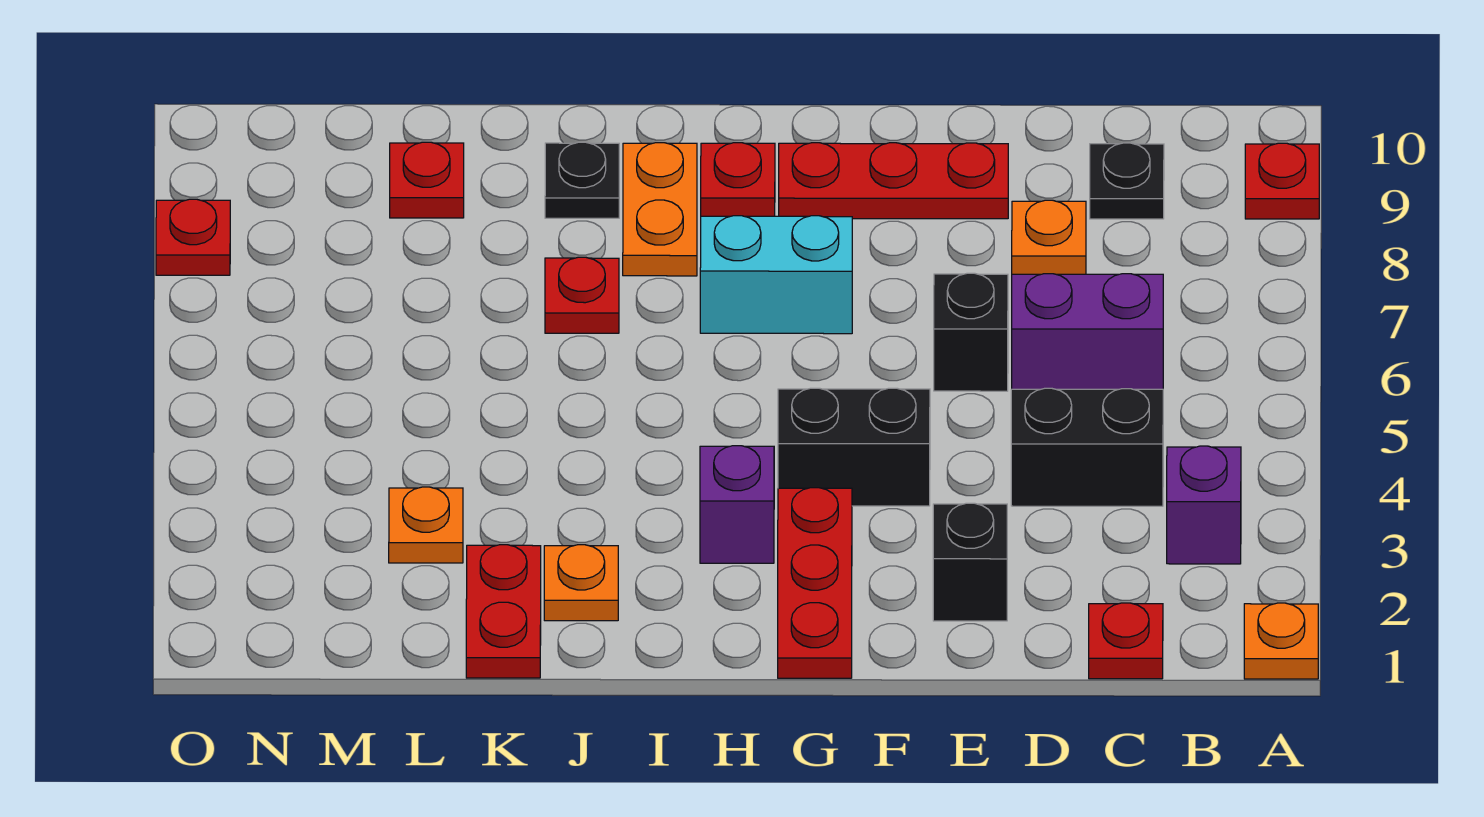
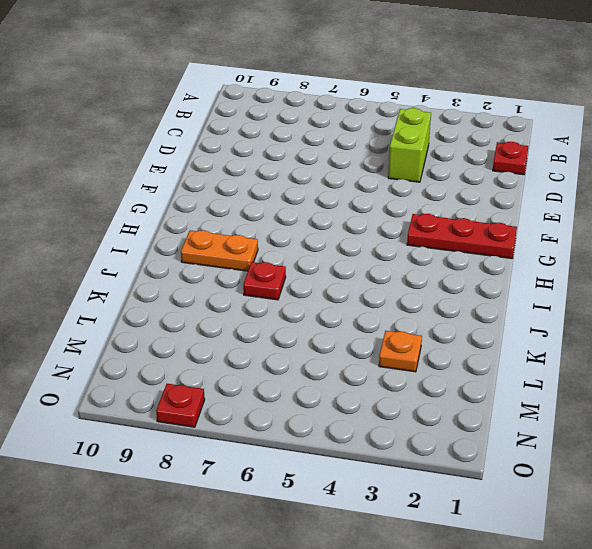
lime 1x2 brick [388,108,431,182] -> black 1x2 brick [1011,388,1163,506]
none -> orange 1x1 plate [1244,603,1318,679]
none -> red 1x1 plate [1245,143,1319,219]
none -> purple 1x1 brick [1167,446,1241,564]

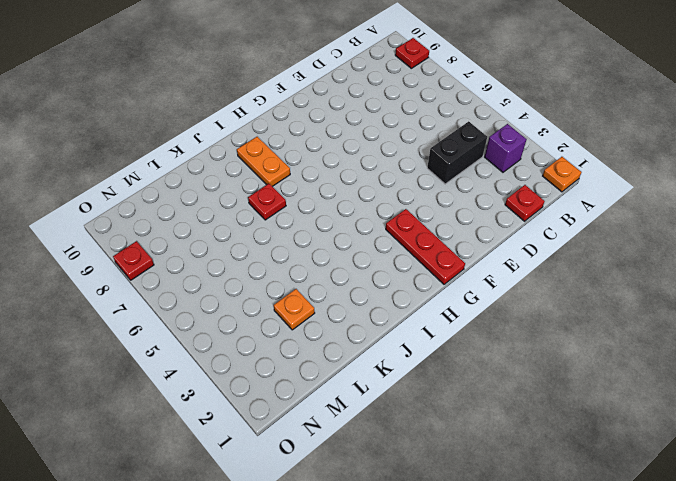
none -> purple 1x2 brick [1012,274,1163,389]
none -> black 1x1 plate [1090,143,1164,219]
none -> orange 1x1 plate [1012,200,1086,274]

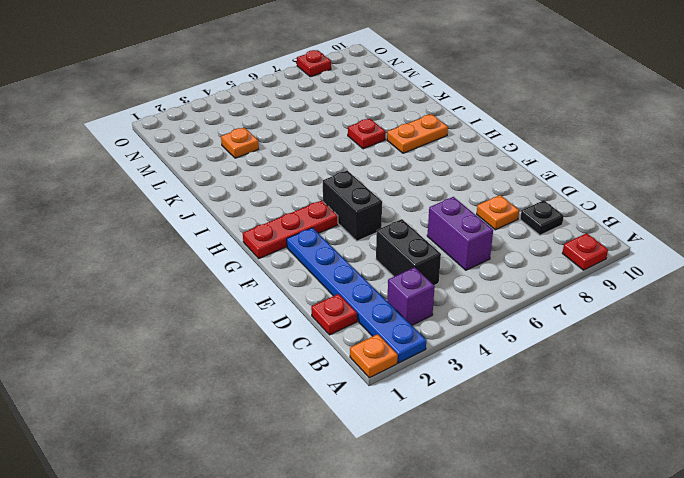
blue 1x6 plate [287,228,426,363] -> black 1x1 brick [933,503,1007,621]
none -> black 1x1 brick [934,273,1008,391]
none -> red 1x3 plate [779,143,1008,219]
none -> cyan 1x2 brick [700,216,852,334]

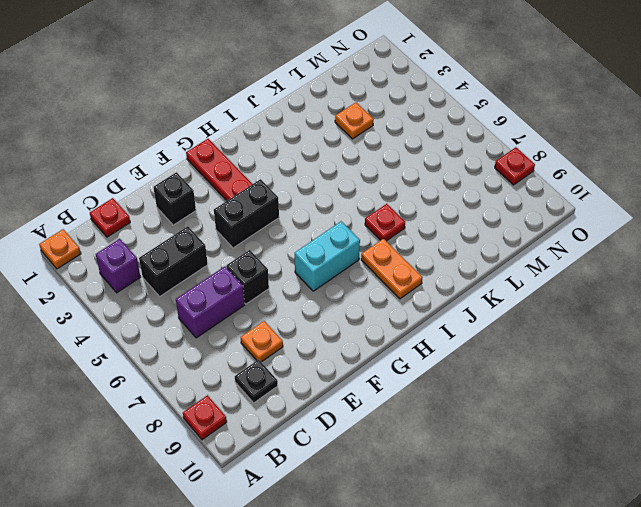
none -> red 1x3 plate [779,143,1008,219]
none -> purple 1x1 brick [700,446,774,563]
none -> red 1x1 plate [701,143,775,216]

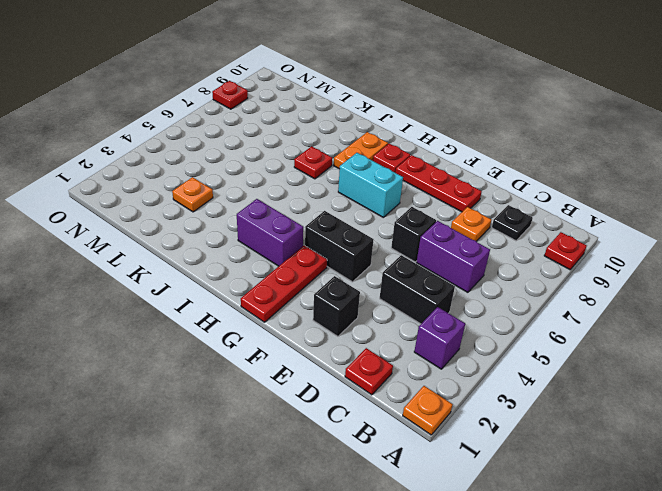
purple 1x2 brick [237,199,303,266] -> purple 1x1 brick [700,446,774,563]
none -> orange 1x1 plate [544,545,618,621]
none -> black 1x1 plate [545,142,619,218]
none -> red 1x2 plate [466,545,541,678]

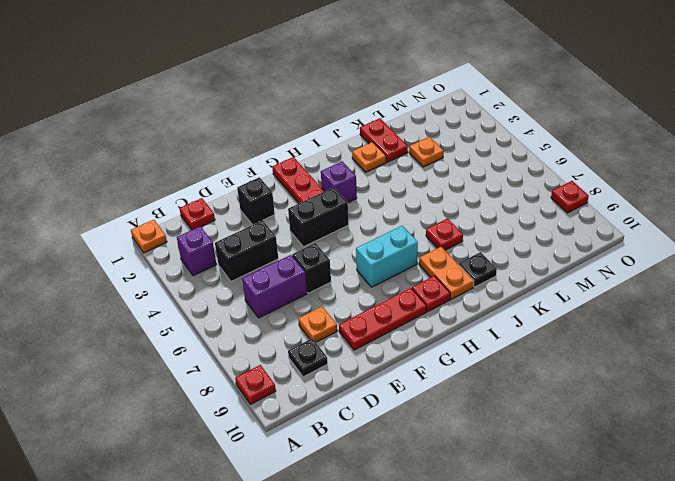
none -> red 1x1 plate [390,142,464,218]

